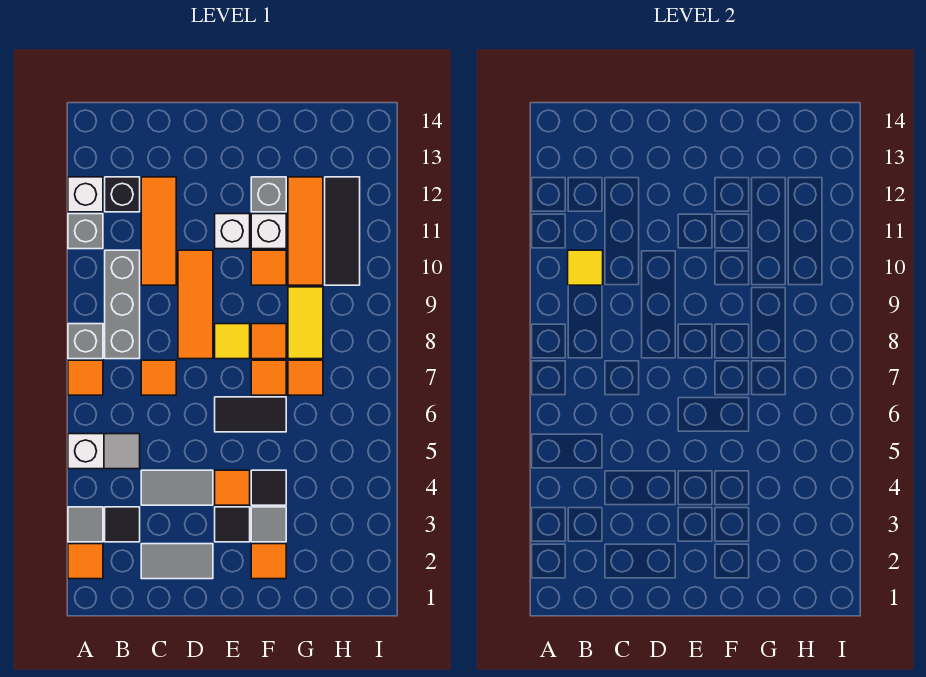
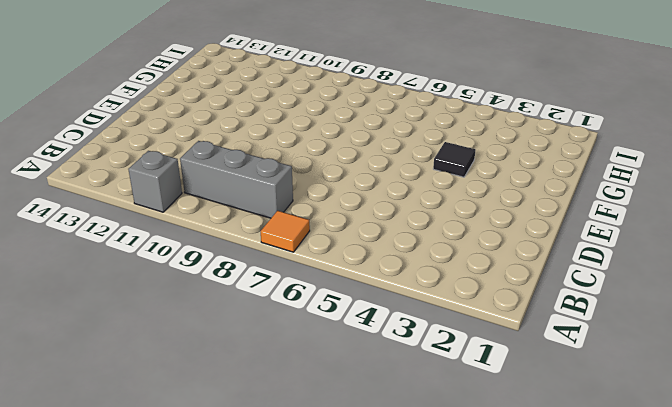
none -> orange 1x1 tile [68,544,103,579]
none -> grey 1x1 tile [68,507,103,542]
none -> white 1x2 slope [68,434,140,469]
none -> grey 1x1 brick [68,324,103,359]

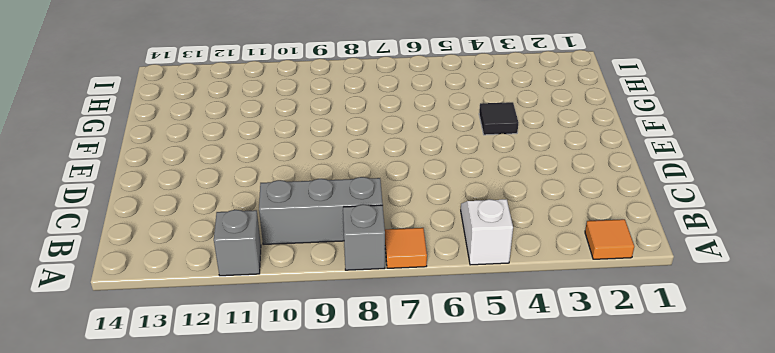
none -> grey 1x1 tile [68,507,103,542]
none -> white 1x1 brick [68,177,103,212]
none -> black 1x1 tile [105,507,140,542]
none -> black 1x1 brick [105,177,140,212]

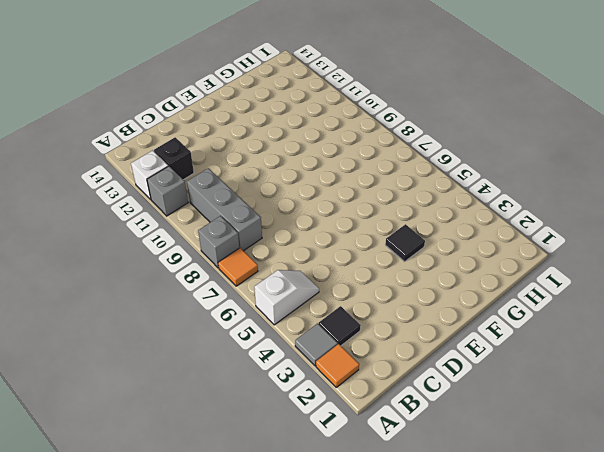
none -> grey 1x2 tile [141,544,213,579]
none -> grey 1x2 tile [141,470,213,505]
none -> orange 1x1 tile [141,360,176,395]
none -> orange 1x3 tile [141,177,176,285]

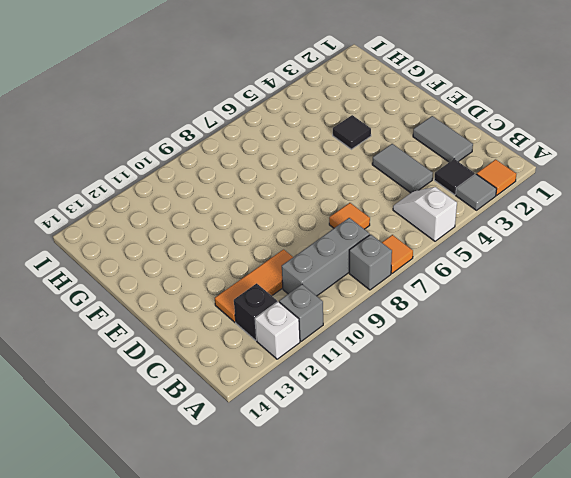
none -> orange 1x3 tile [178,250,213,359]
none -> black 1x1 tile [215,507,250,542]
none -> orange 1x1 tile [215,470,250,505]
none -> black 1x2 tile [215,397,286,432]

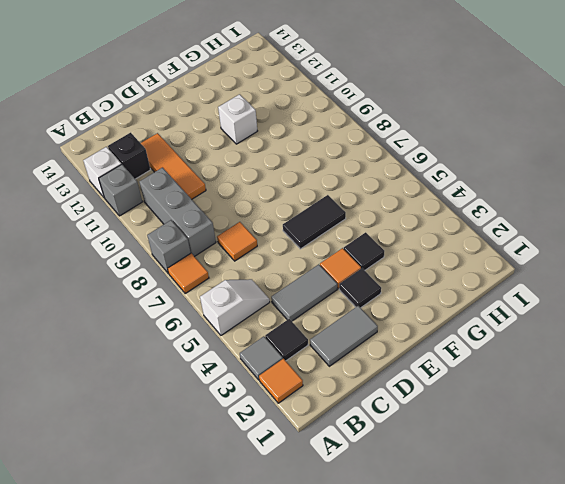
none -> orange 1x3 tile [178,250,213,359]
none -> yellow 1x1 tile [215,324,250,359]
none -> white 1x1 brick [215,214,250,249]
none -> orange 1x1 tile [251,544,286,579]

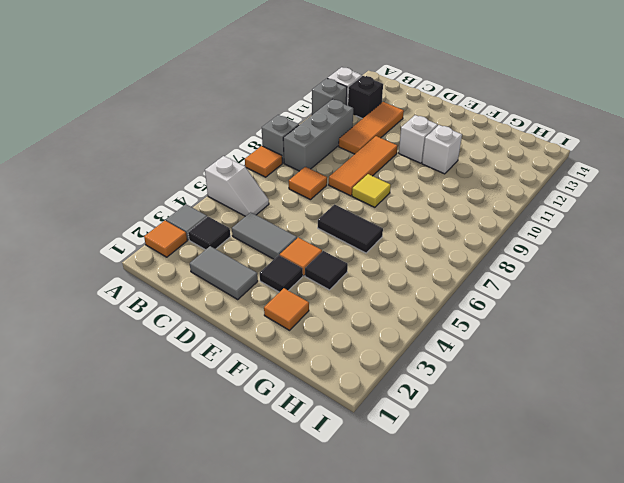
none -> grey 1x1 tile [251,507,286,542]
none -> orange 1x1 tile [251,360,286,395]
none -> orange 1x1 tile [251,324,286,359]
none -> orange 1x1 tile [251,250,286,285]

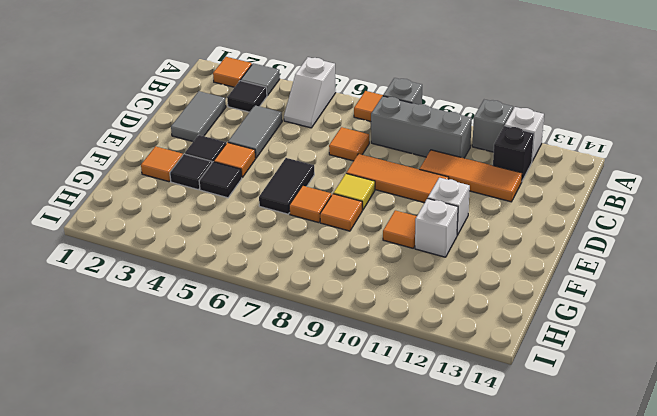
black 1x1 tile [170,154,212,190] -> grey 1x1 tile [251,507,286,542]
none -> grey 1x1 brick [251,177,286,212]
none -> orange 1x1 tile [288,360,323,395]
none -> yellow 1x2 tile [288,287,323,359]
none -> orange 1x3 tile [288,177,323,285]

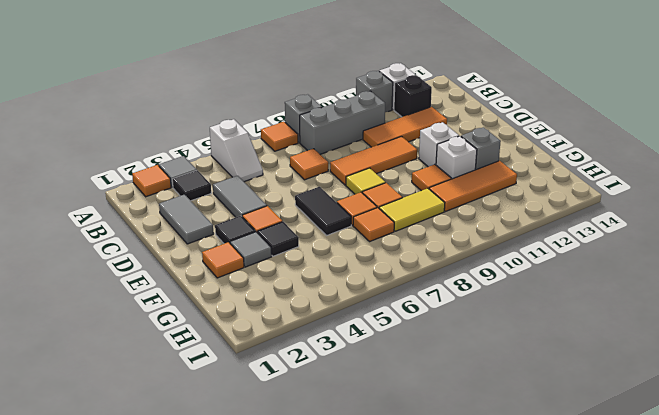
none -> black 1x3 tile [325,177,360,285]
none -> yellow 1x1 tile [568,250,603,285]

